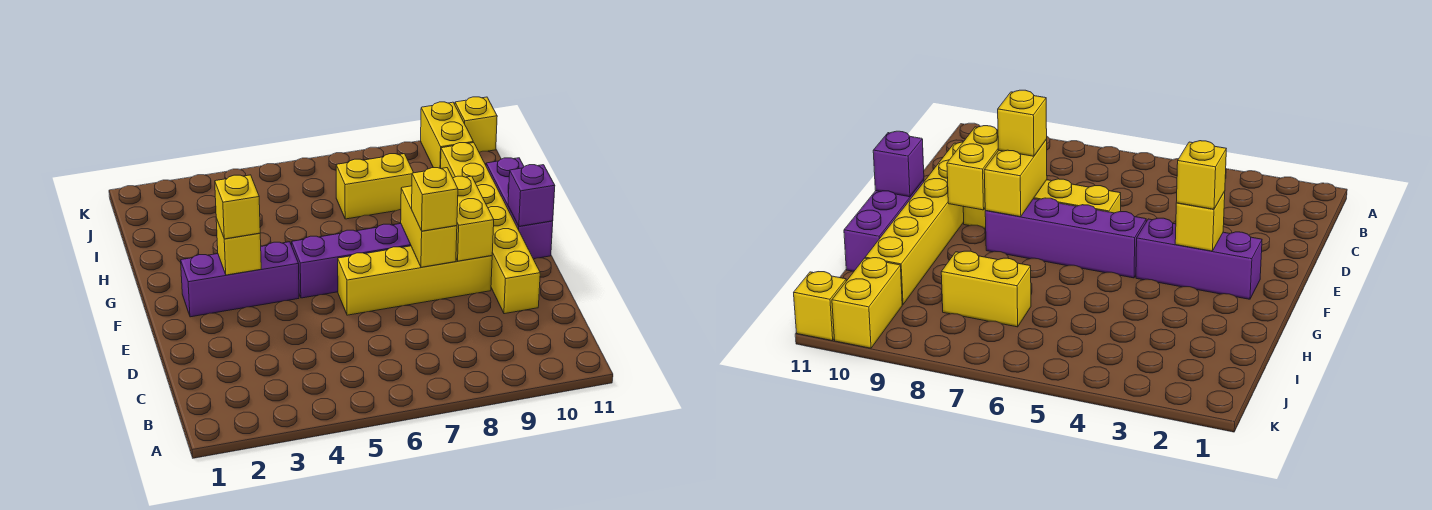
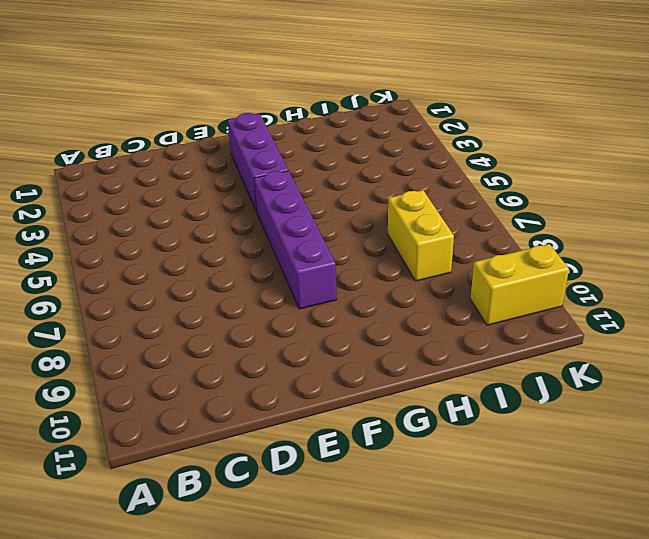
none -> yellow 1x6 brick [441,143,540,314]
none -> yellow 1x4 brick [338,246,492,315]
none -> purple 1x3 brick [486,158,553,259]

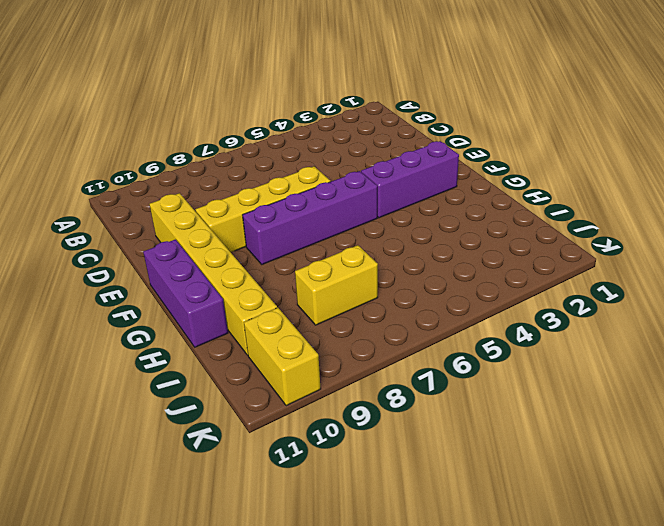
none -> yellow 1x1 brick [455,97,497,152]
none -> yellow 1x2 brick [401,186,457,267]
none -> yellow 1x2 brick [453,176,494,261]

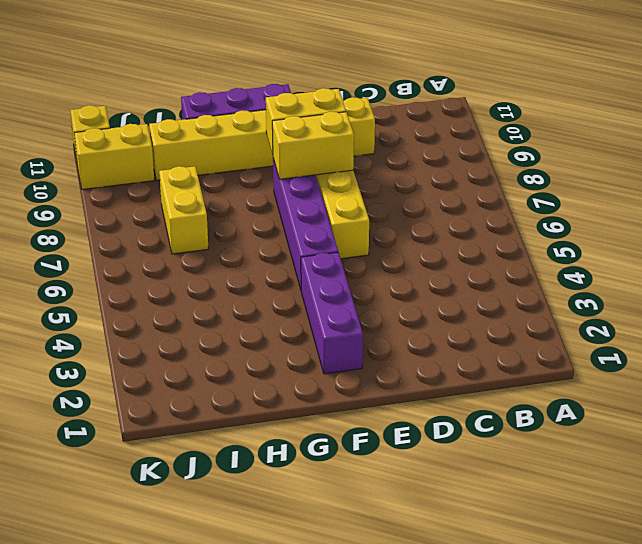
none -> yellow 1x1 brick [216,218,261,275]
none -> purple 1x1 brick [508,165,555,226]
none -> yellow 1x1 brick [412,168,458,231]

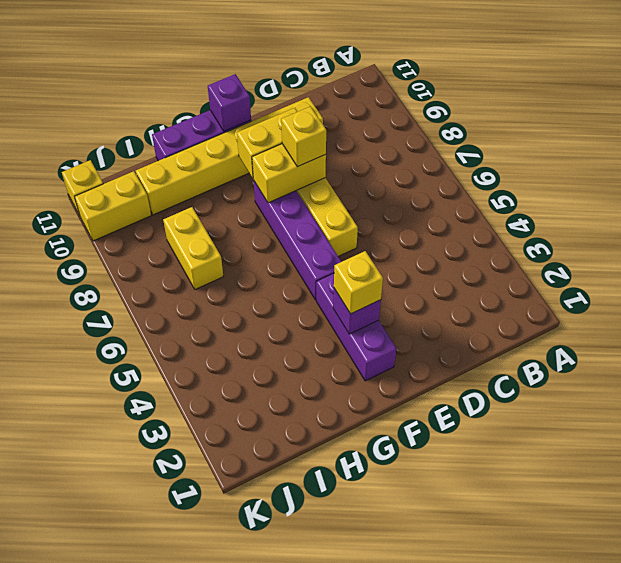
purple 1x1 brick [333,289,381,334] -> yellow 1x1 brick [216,218,261,275]

